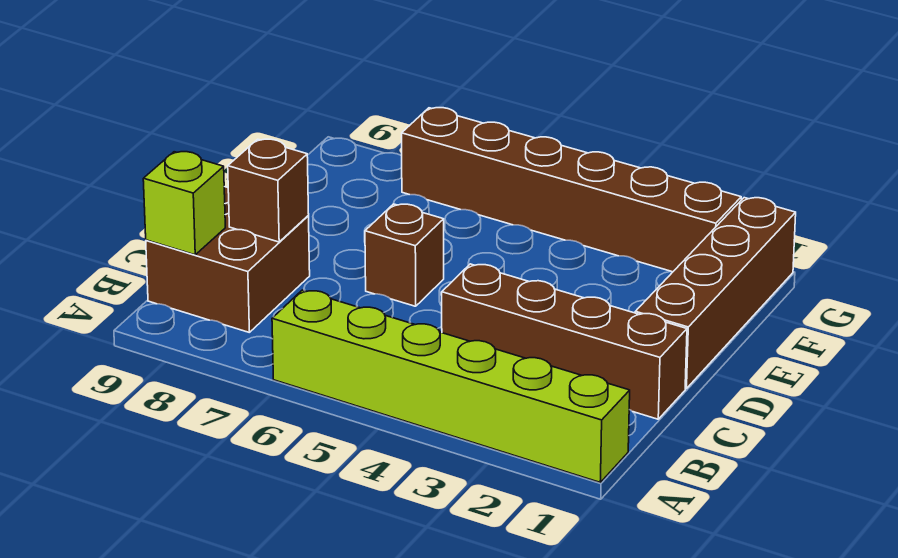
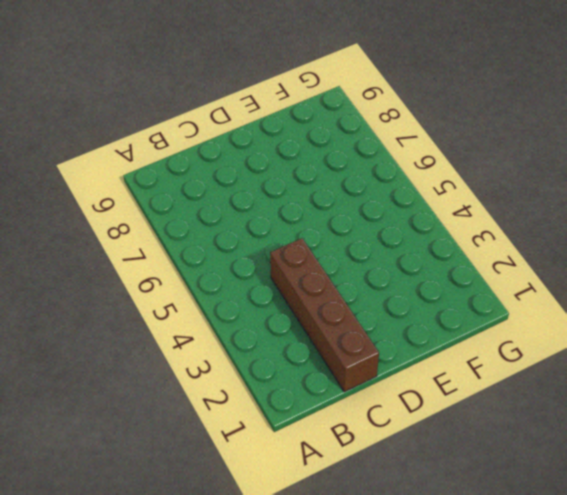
none -> lime 1x6 brick [272,290,630,482]
none -> brown 2x2 brick [146,187,310,332]

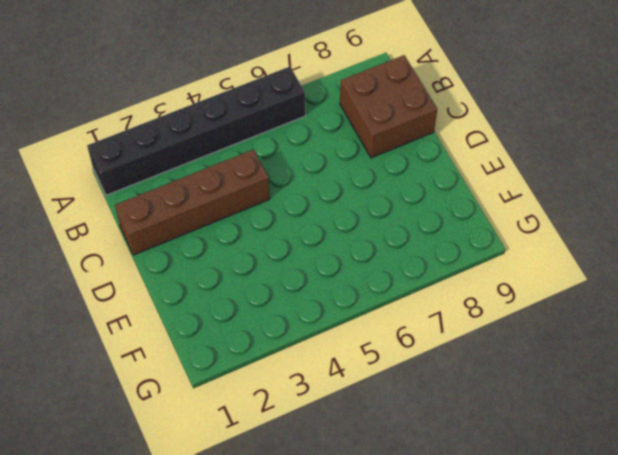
black 1x6 brick [87,67,305,195] -> lime 1x6 brick [272,290,630,482]
none -> brown 1x4 brick [635,198,796,389]
none -> brown 1x1 brick [365,204,444,306]

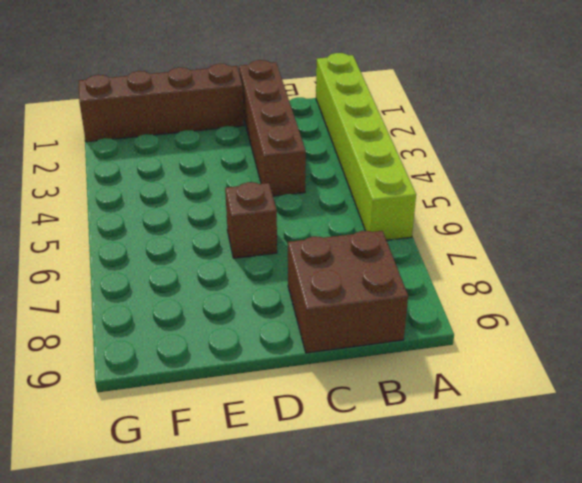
none -> brown 1x6 brick [402,108,741,272]
none -> lime 1x1 brick [143,152,225,255]

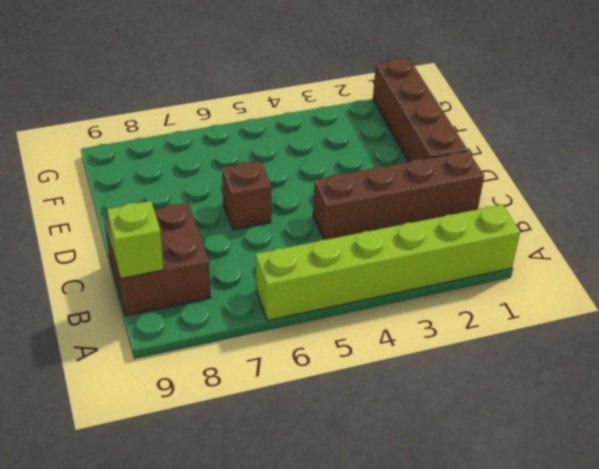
none -> brown 1x6 brick [402,108,741,272]
none -> brown 1x1 brick [228,139,309,242]

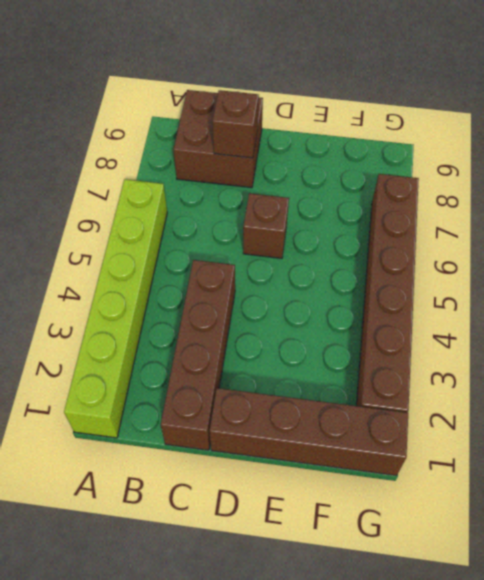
none -> lime 1x1 brick [143,152,225,255]

